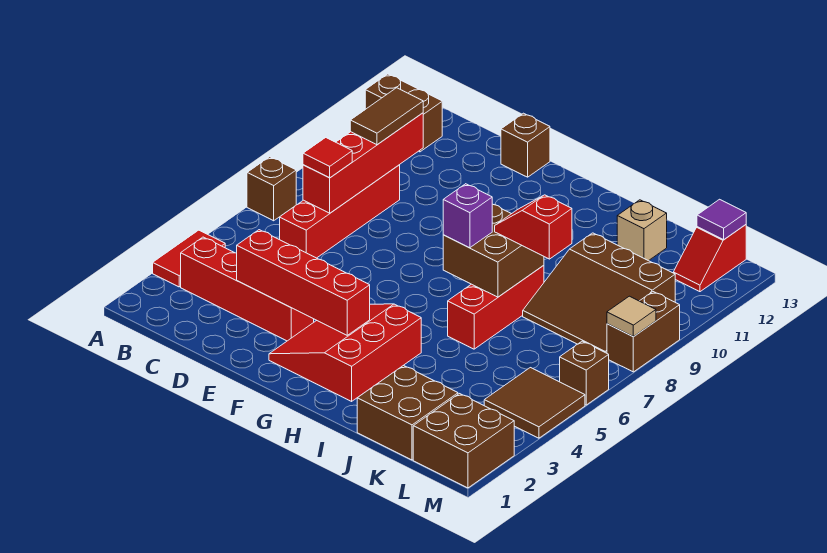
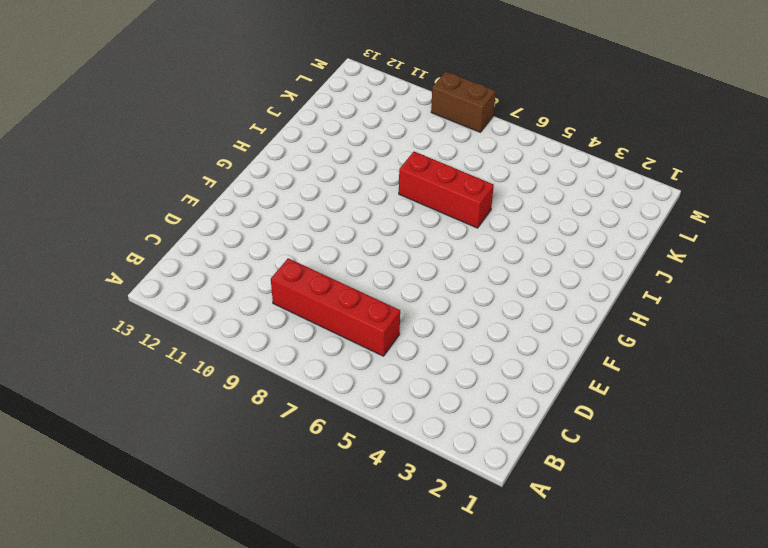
none -> red 1x2 tile [153,230,225,287]
none -> brown 1x1 brick [247,157,296,221]
none -> brown 1x2 brick [365,74,442,152]

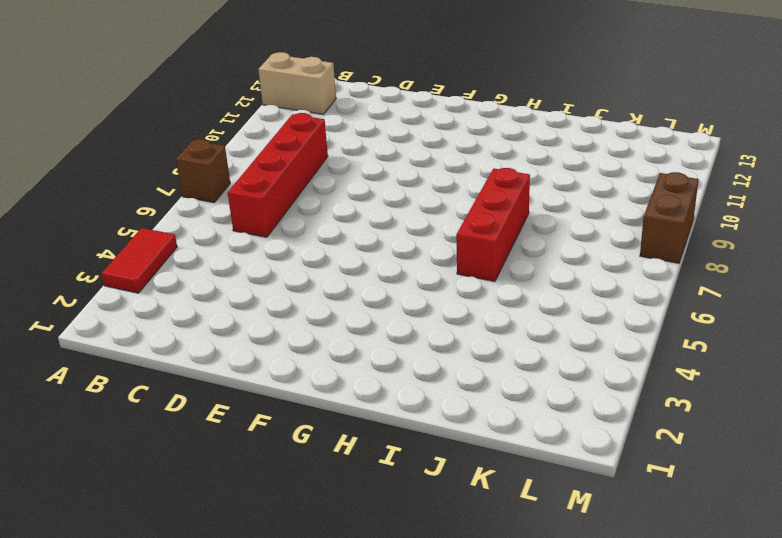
tan 1x2 brick [258,52,336,115] -> brown 1x2 brick [365,74,442,152]
none -> red 1x4 brick [181,237,314,341]
none -> brown 1x1 brick [501,113,550,177]
none -> red 3x3 slope [269,304,421,401]

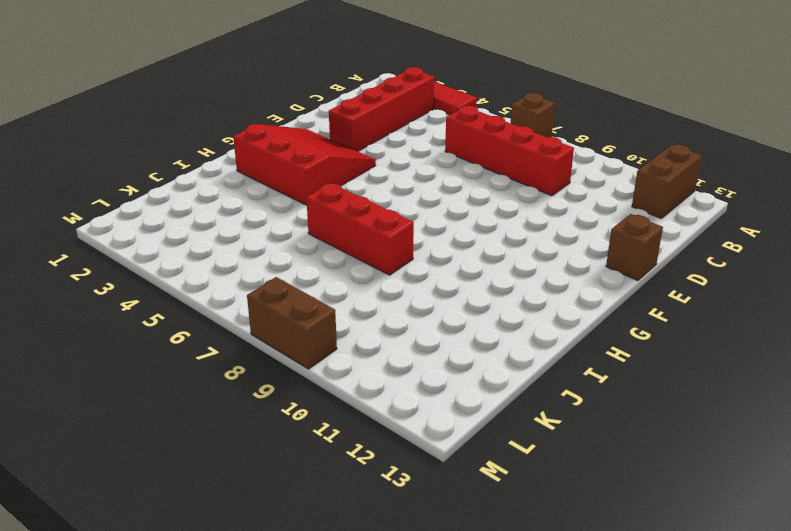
none -> brown 2x2 brick [357,365,458,460]
none -> brown 3x3 slope [523,233,675,353]
none -> tan 1x1 brick [617,200,667,261]

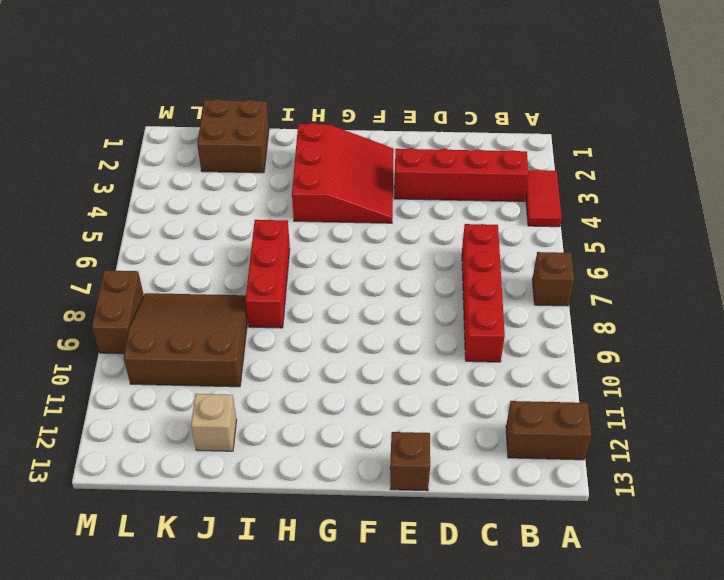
none -> brown 2x2 brick [413,394,514,488]
none -> brown 2x2 tile [484,368,585,438]
none -> red 1x2 slope [673,225,746,292]

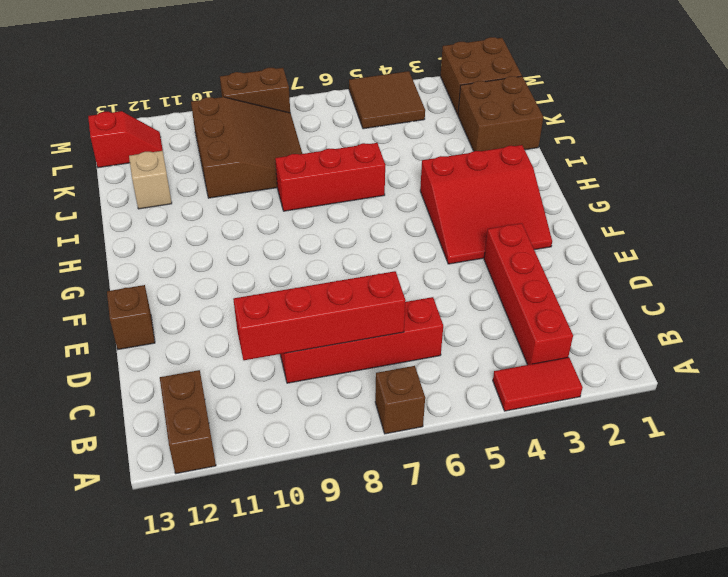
none -> brown 1x1 brick [560,341,609,405]
none -> red 1x4 brick [237,230,370,335]
none -> brown 2x2 brick [443,204,544,297]

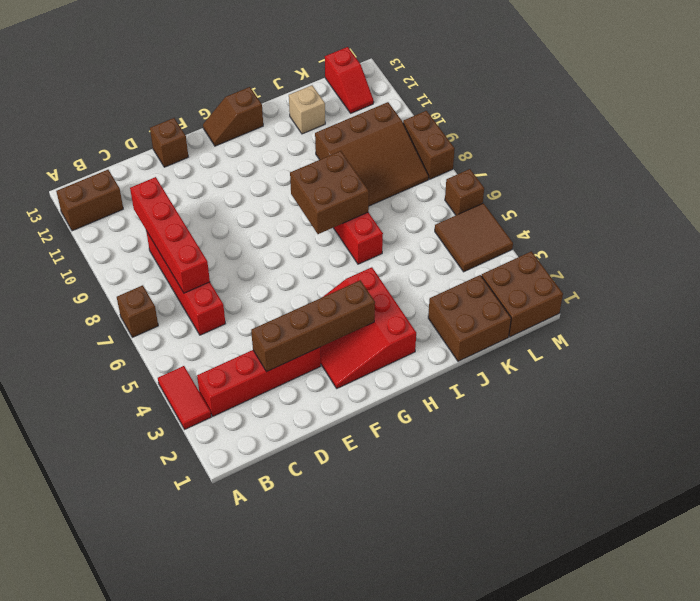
brown 1x4 brick [251,280,375,372] -> red 1x4 brick [237,230,370,335]
brown 1x2 slope [203,87,263,146] -> none
none -> purple 1x1 tile [697,199,746,240]
none -> tan 1x1 tile [607,296,656,337]
none -> red 1x1 tile [303,138,352,178]

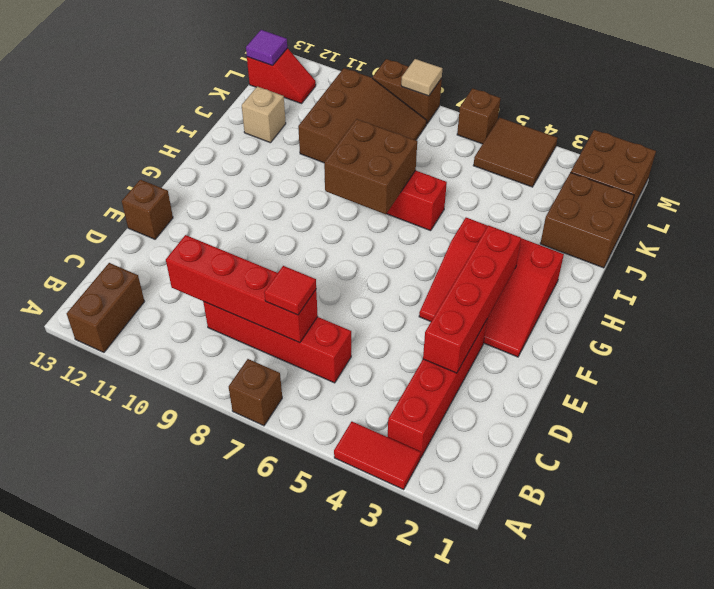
none -> brown 1x2 tile [350,88,423,145]
none -> purple 1x1 brick [443,184,492,248]
none -> red 1x2 slope [495,195,572,259]

